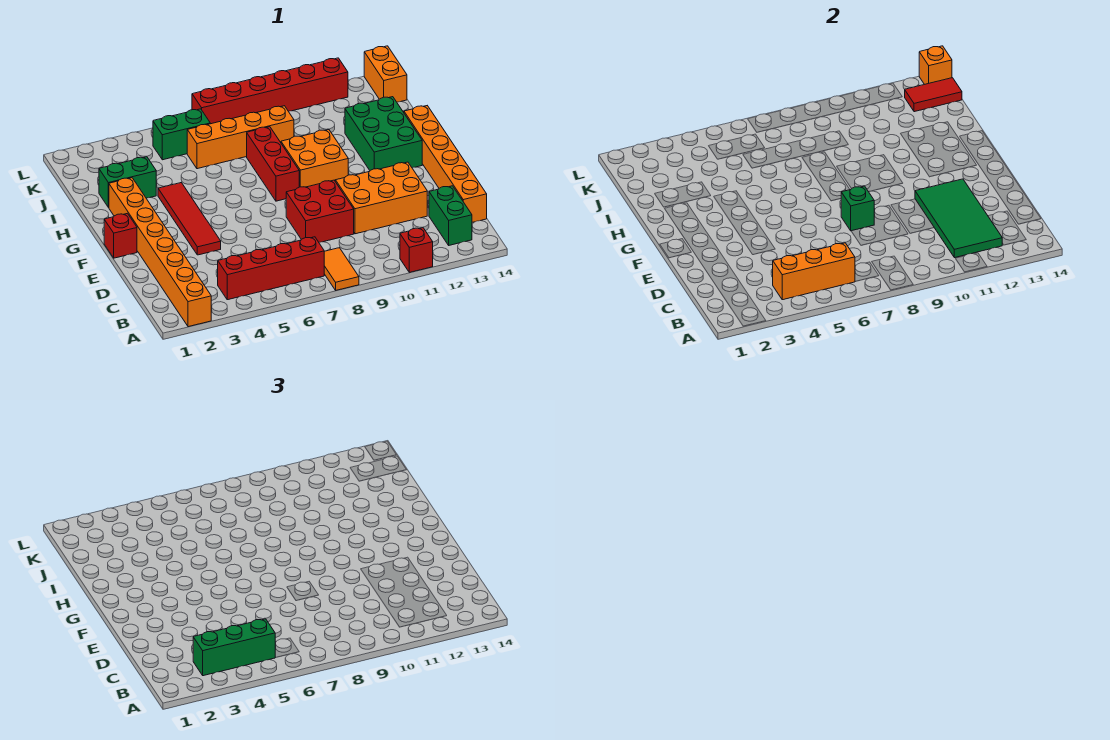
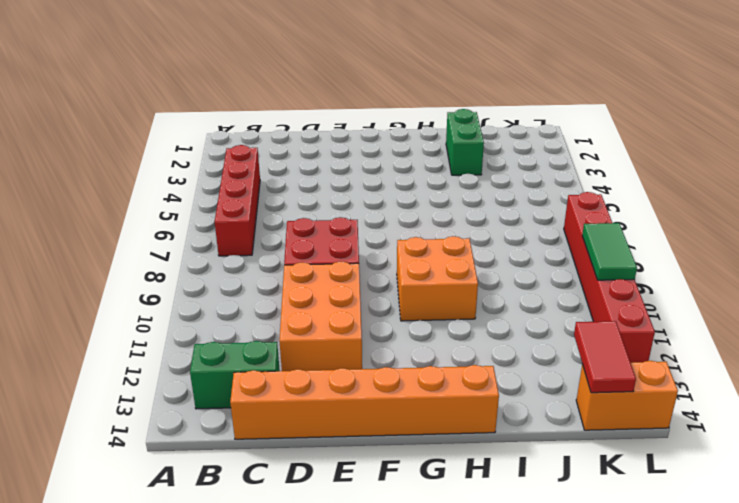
green 1x2 tile [582,223,637,280] -> none
none -> orange 1x8 brick [109,178,211,327]
none -> orange 1x2 tile [324,248,359,290]
none -> red 1x1 brick [400,228,433,272]

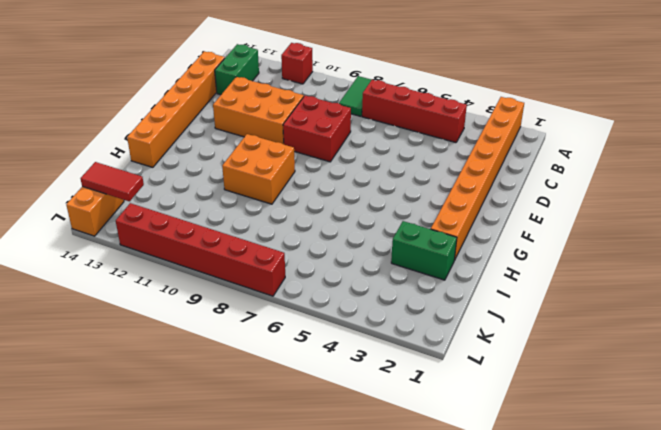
green 1x2 tile [339,76,372,116] -> orange 1x2 tile [324,248,359,290]
none -> red 1x4 tile [158,183,221,255]
none -> red 1x1 brick [104,213,137,258]
none -> red 1x3 brick [247,127,299,201]

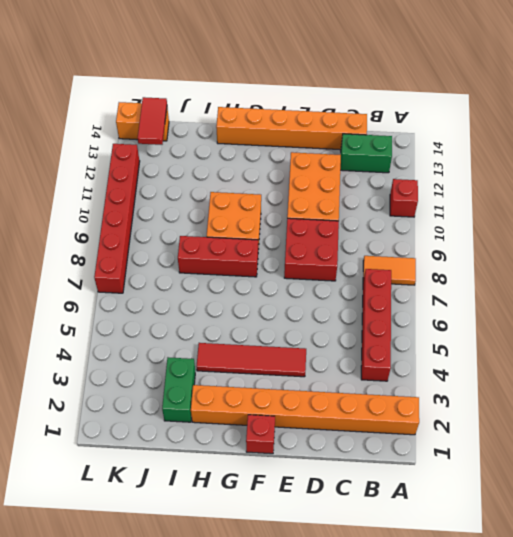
none -> green 2x3 brick [345,97,422,170]
none -> orange 1x4 brick [187,106,294,169]
none -> green 1x2 brick [153,109,210,160]

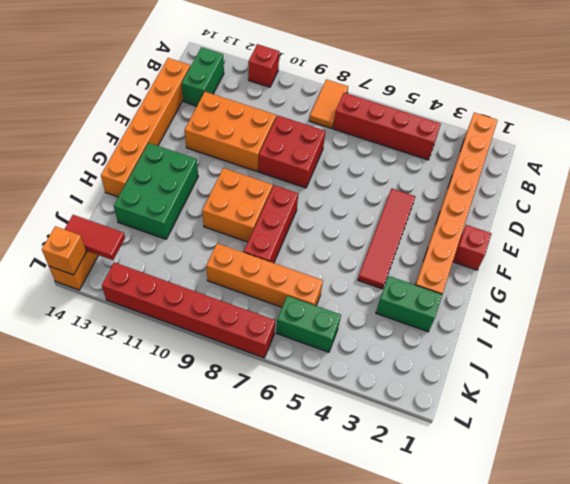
none -> orange 1x3 brick [773,243,855,300]
none -> green 2x4 tile [915,179,1003,258]
none -> green 1x1 brick [841,186,874,231]

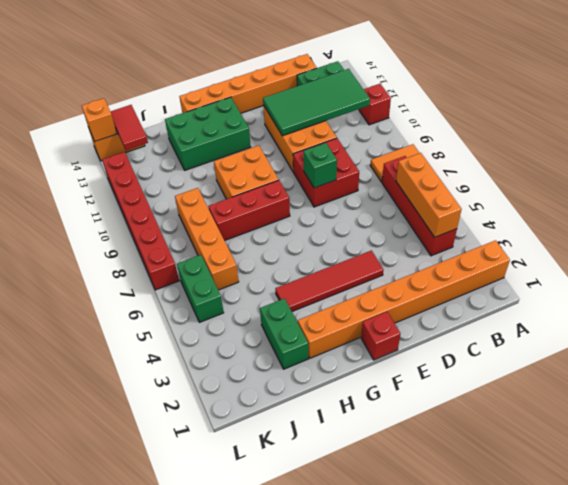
none -> green 1x3 brick [193,619,275,676]

